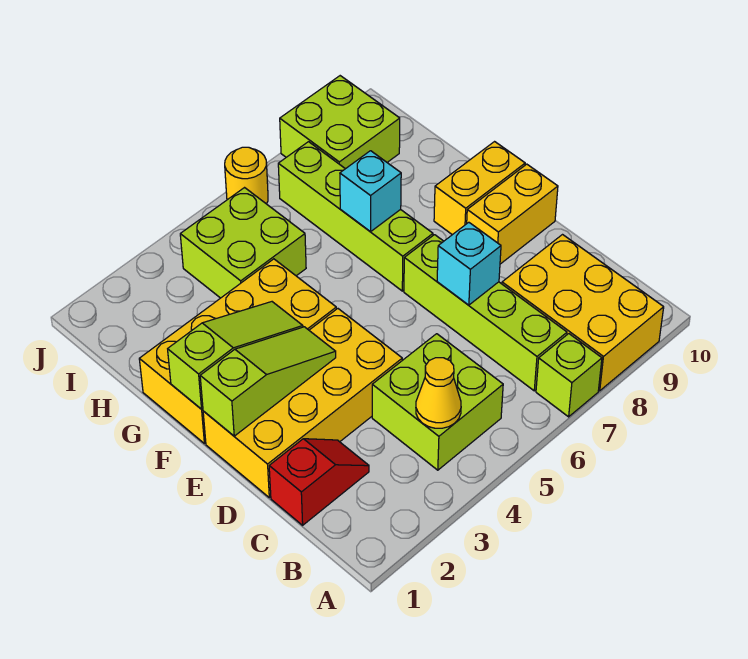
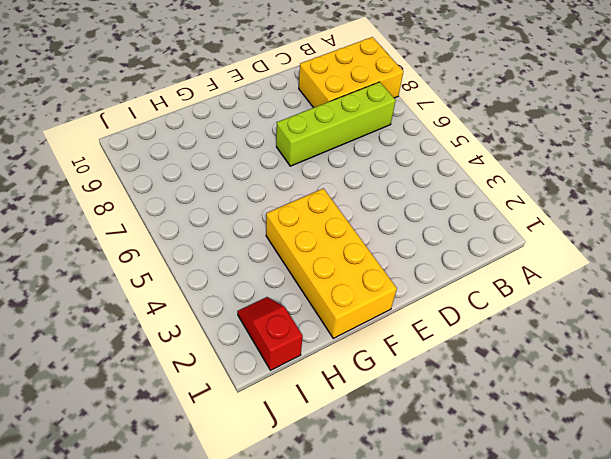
red 1x2 slope [237,297,303,370] -> red 1x2 slope moved to [269,439,369,525]
none -> lime 1x1 brick [536,334,602,417]
none -> lime 2x2 brick [372,334,503,470]
none -> yellow 2x4 brick [203,309,402,498]

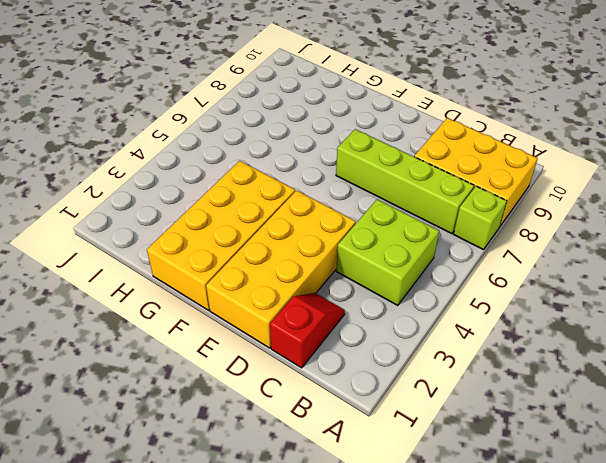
none -> yellow 1x2 brick [467,164,558,264]
none -> lime 1x4 brick [278,142,433,291]
none -> yellow 1x2 brick [434,142,525,235]

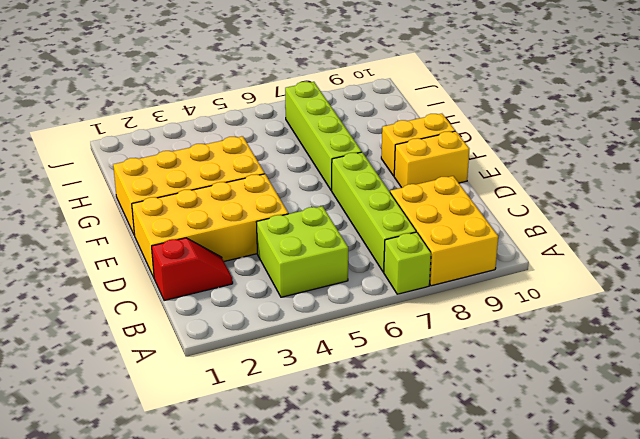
none -> lime 2x2 brick [180,188,306,298]
none -> lime 2x2 brick [280,76,400,169]
none -> yellow 1x1 round brick [225,147,268,204]

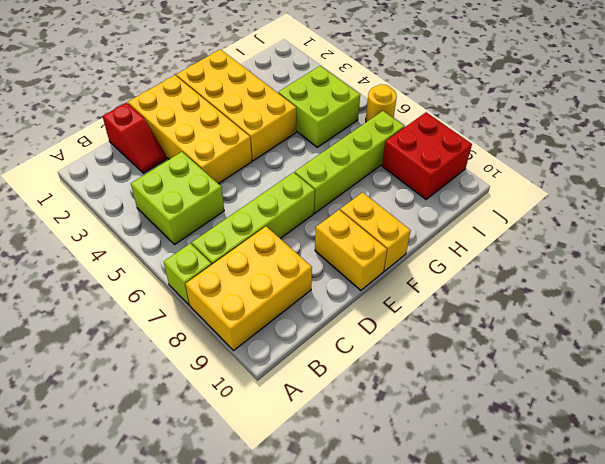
red 2x2 brick [382,112,472,199] -> lime 2x2 brick [280,76,400,169]
none -> yellow 1x1 cone [416,358,461,428]
none -> cyan 1x1 brick [437,222,501,305]
none -> lime 1x3 slope [200,327,336,436]

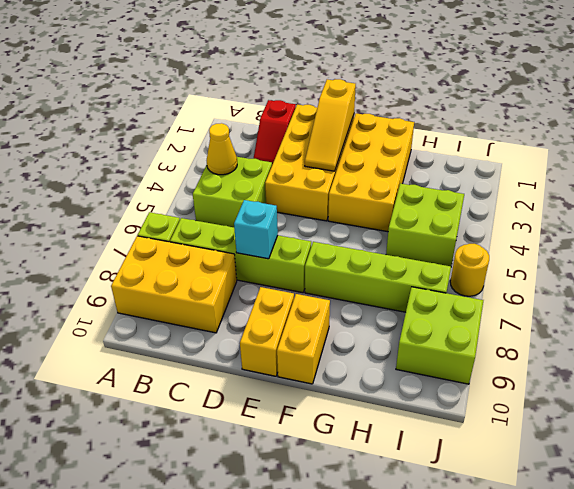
yellow 1x3 slope [305,79,356,171] -> lime 1x3 slope [200,327,336,436]
none -> lime 1x3 slope [168,302,303,409]
none -> cyan 1x1 brick [340,151,401,232]

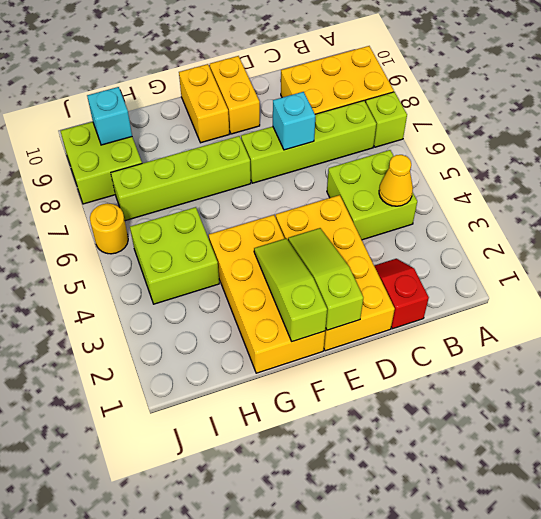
cyan 1x1 brick [87,87,132,145] -> cyan 1x1 brick moved to [340,151,401,232]

